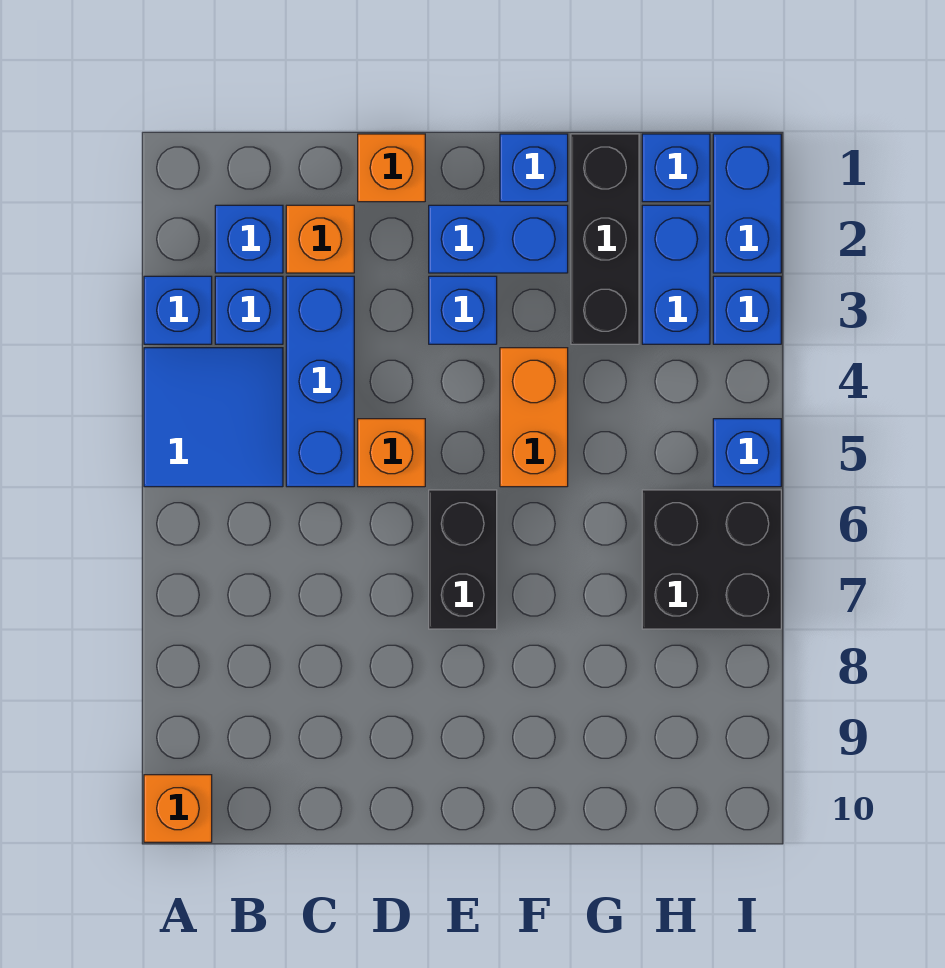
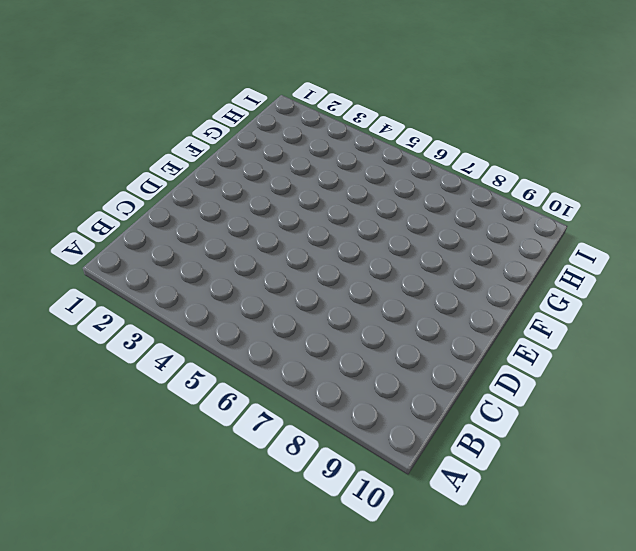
none -> blue 1x1 brick [144,276,212,344]
none -> blue 2x2 tile [144,348,283,487]
none -> orange 1x1 brick [144,775,212,842]

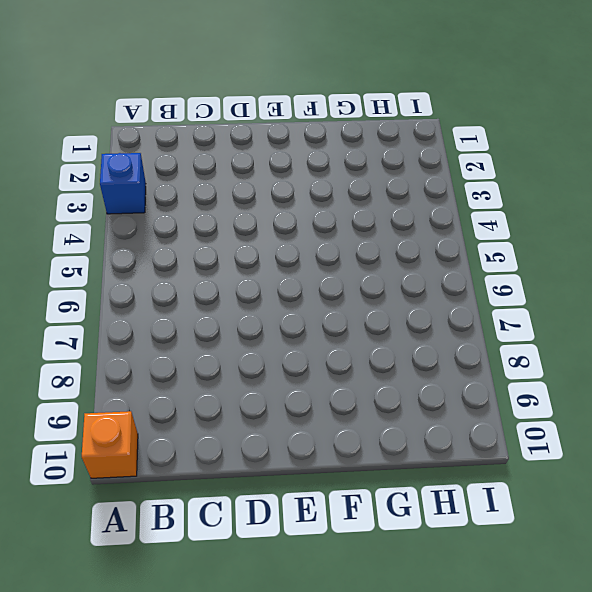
none -> blue 2x2 tile [144,348,283,487]
none -> blue 1x1 brick [215,205,283,273]
none -> blue 1x1 brick [215,276,283,344]

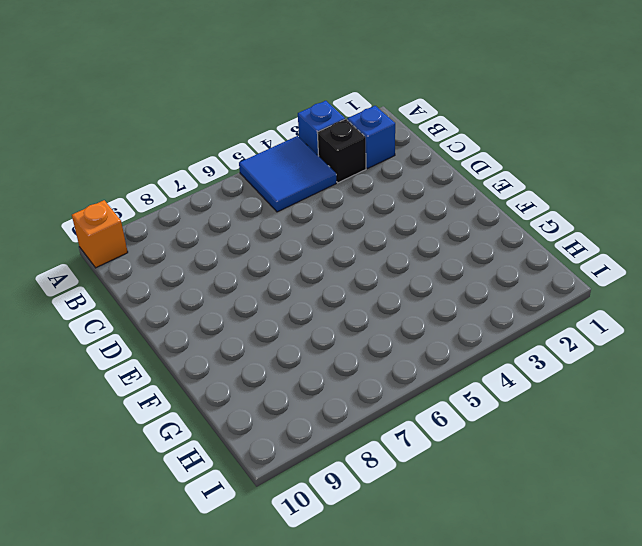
black 1x1 brick [317,119,366,183] -> blue 1x1 brick [215,276,283,344]
none -> orange 1x1 brick [286,205,354,273]
none -> blue 1x3 brick [286,276,354,487]
none -> orange 1x1 brick [358,134,425,202]

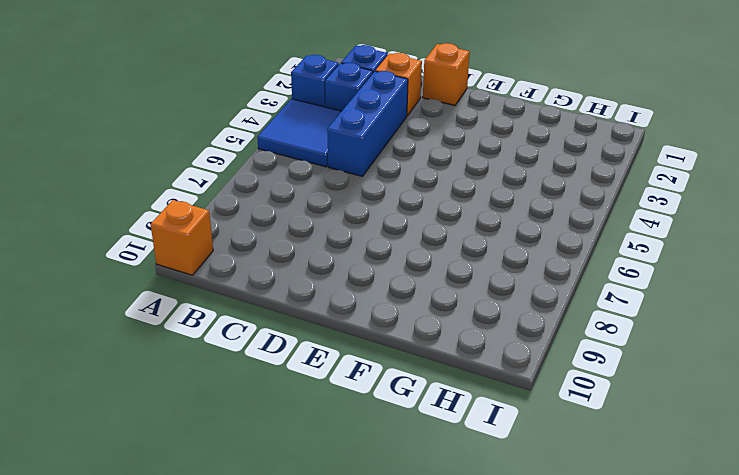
none -> orange 1x1 brick [358,419,425,487]
none -> blue 1x2 brick [429,205,568,273]
none -> blue 1x1 brick [429,276,497,344]

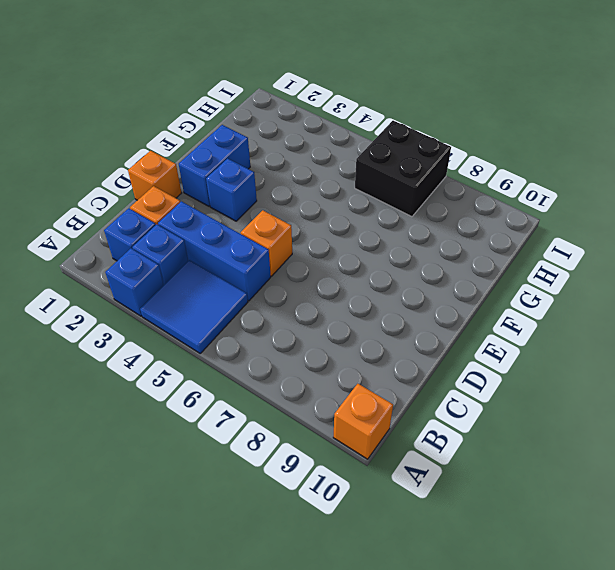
none -> black 1x2 brick [429,490,497,629]
none -> blue 1x1 brick [500,134,568,202]
none -> orange 1x2 brick [500,348,568,487]

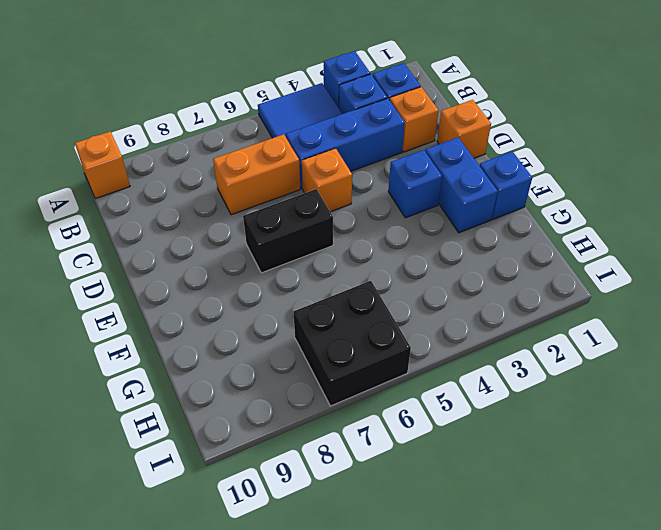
orange 1x2 brick [213,134,300,215] -> orange 1x2 brick moved to [500,348,568,487]
none -> black 1x3 brick [571,134,639,344]
none -> blue 1x1 brick [642,134,710,202]
none -> blue 1x2 brick [642,205,710,344]

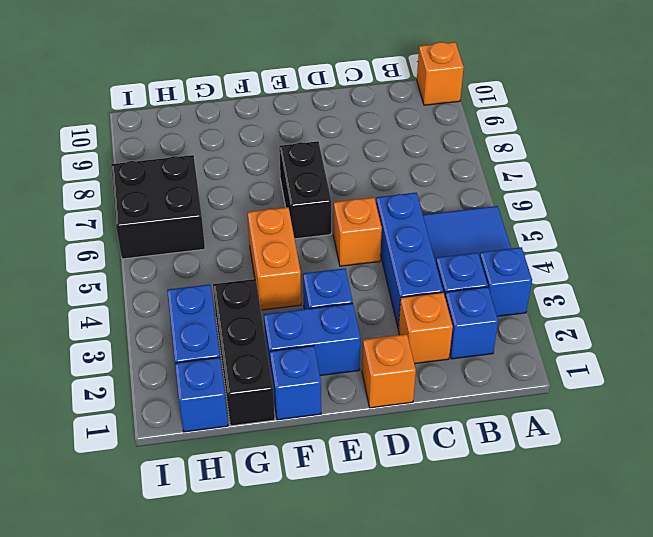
none -> blue 1x2 brick [713,134,781,273]
none -> blue 1x1 brick [713,276,781,344]
none -> blue 1x1 brick [713,419,781,487]

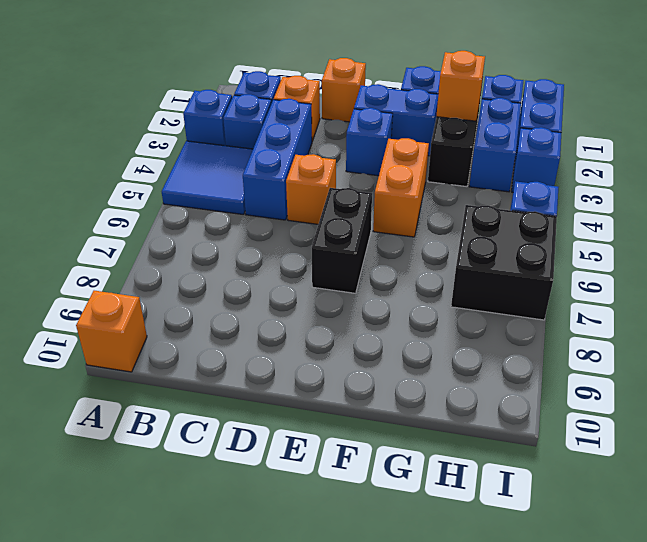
orange 1x1 brick [436,51,485,121] -> none

